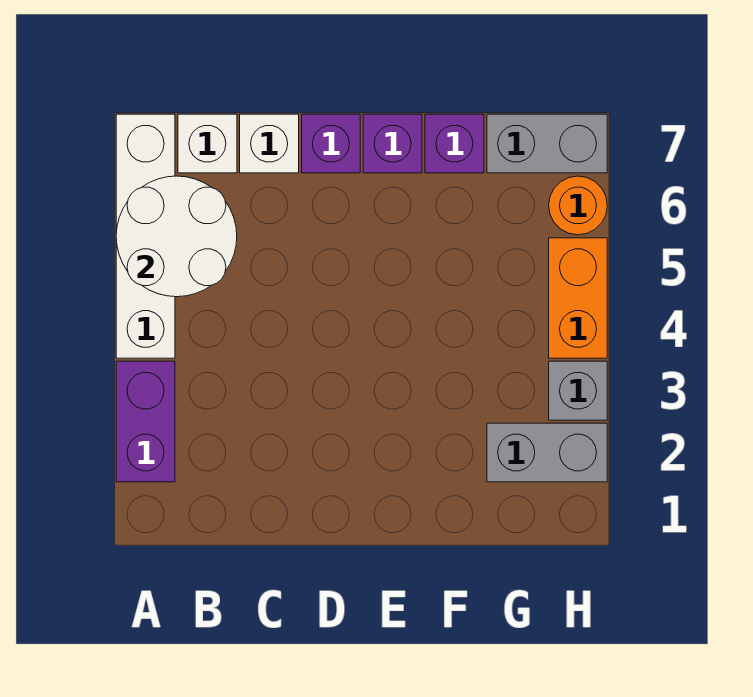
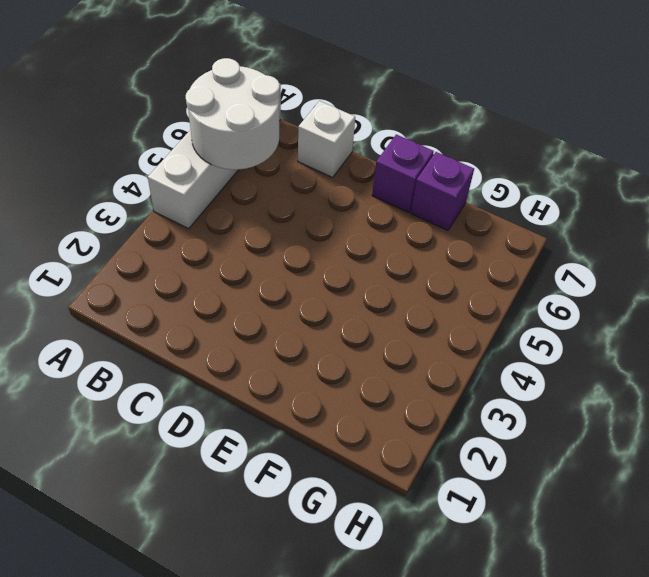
none -> purple 1x2 brick [116,361,175,482]
none -> white 1x1 brick [178,114,237,173]
none -> purple 1x1 brick [302,114,360,173]

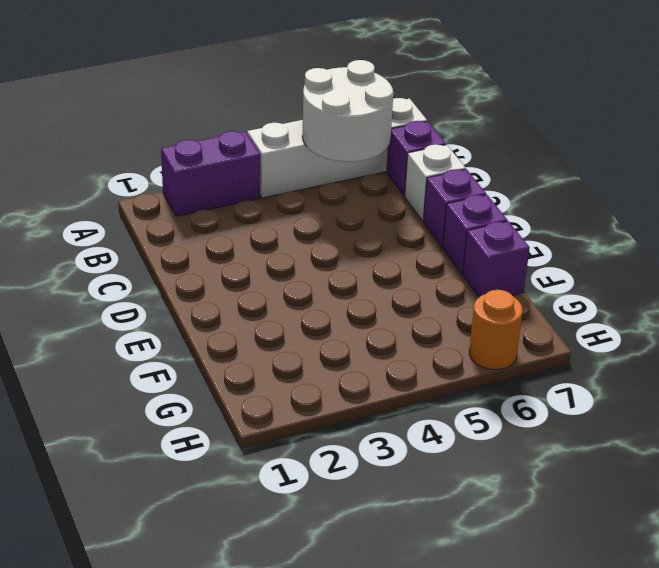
purple 1x1 brick [387,121,446,196] -> white 1x1 brick [178,114,237,173]
none -> grey 1x2 brick [487,423,607,482]
none -> grey 1x2 brick [487,114,607,173]
none -> grey 1x1 brick [549,361,607,420]

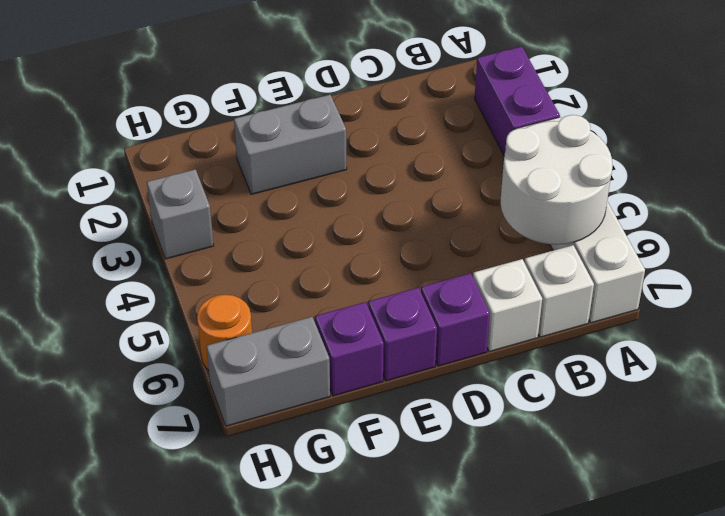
grey 1x2 brick [234,95,347,194] -> grey 1x2 brick moved to [487,423,607,482]
none -> orange 1x2 brick [549,238,607,358]

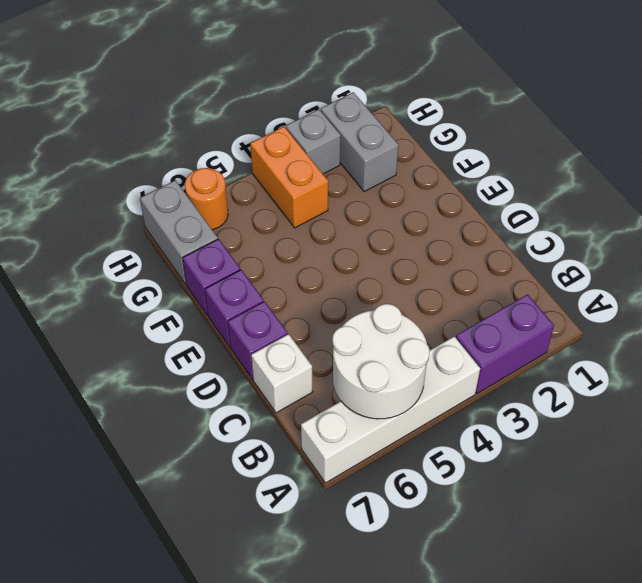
orange 1x2 brick [250,127,328,228] -> orange 1x2 brick turned to [549,238,607,358]
none -> white 1x1 brick [178,114,237,173]

